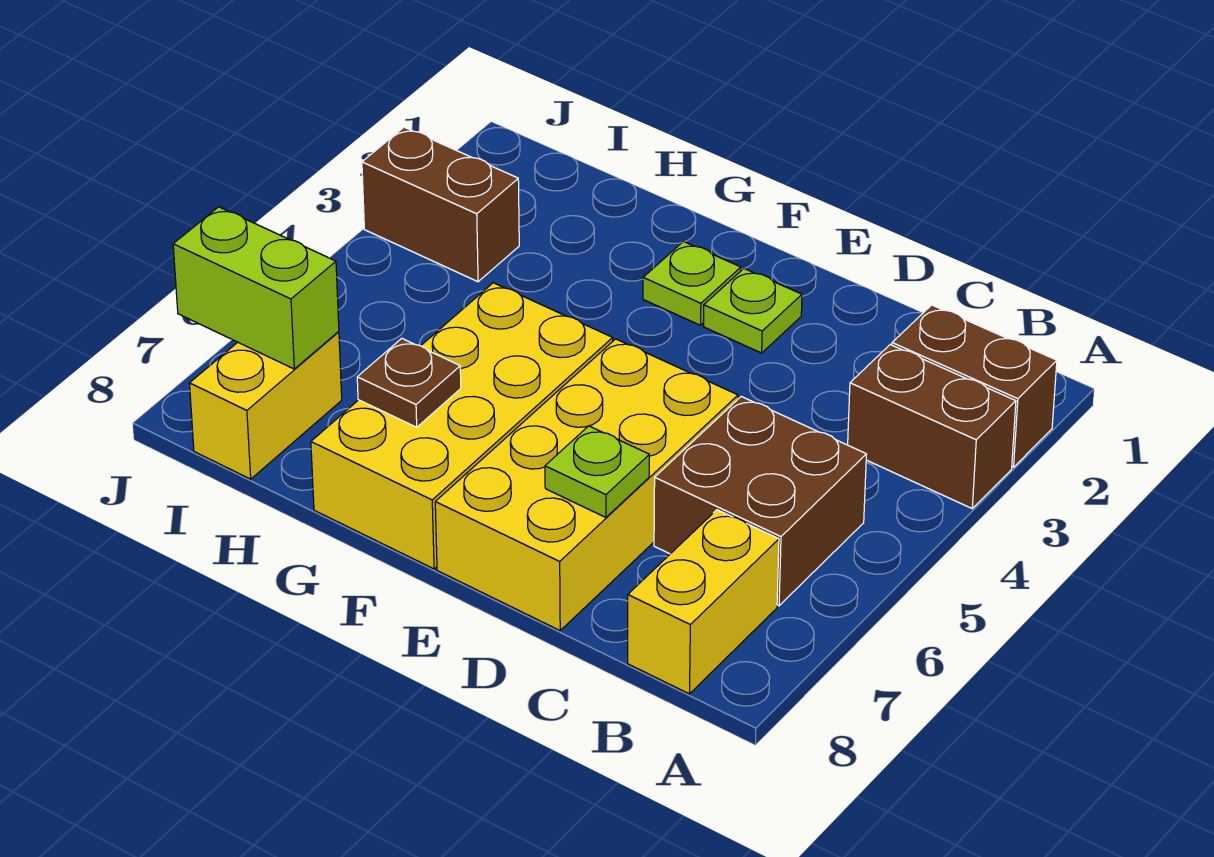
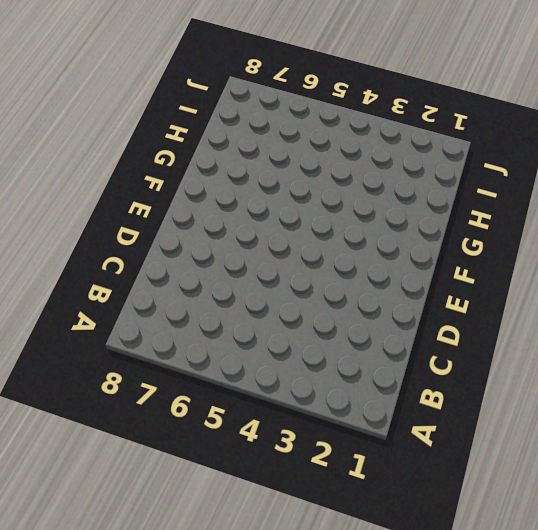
none -> brown 1x2 brick [892,305,1057,467]
none -> brown 1x2 brick [848,345,1016,508]
none -> brown 2x2 brick [654,397,866,606]

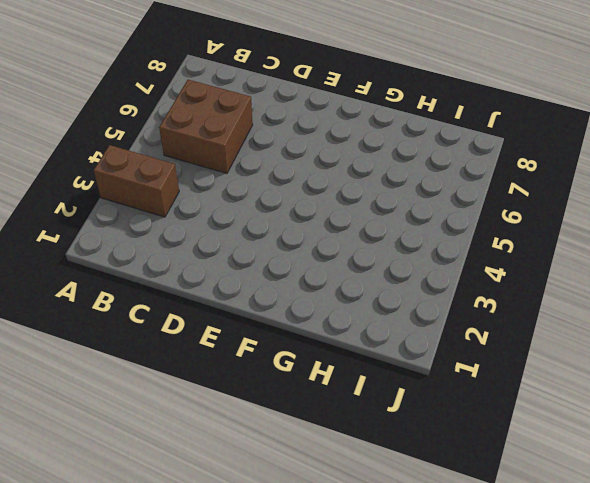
none -> brown 1x2 brick [892,305,1057,467]
none -> yellow 1x2 brick [628,510,779,694]
none -> yellow 2x4 brick [435,339,738,630]

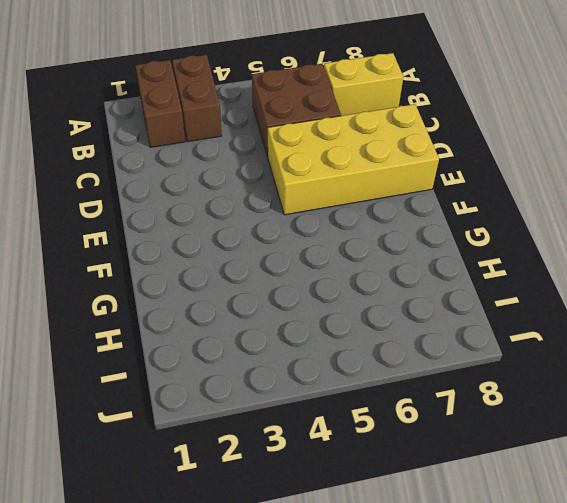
none -> lime 1x1 plate [703,268,802,353]
none -> lime 1x1 plate [643,242,741,325]
none -> yellow 2x4 brick [311,283,613,569]

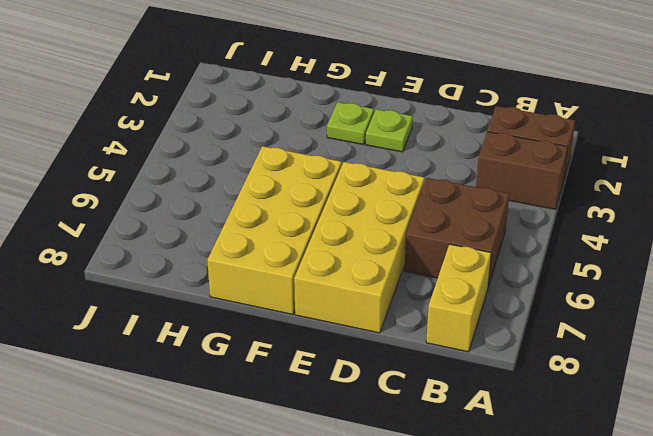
none -> brown 1x2 brick [362,127,519,282]
none -> yellow 1x2 brick [190,332,342,479]
none -> lime 1x1 plate [545,426,649,517]

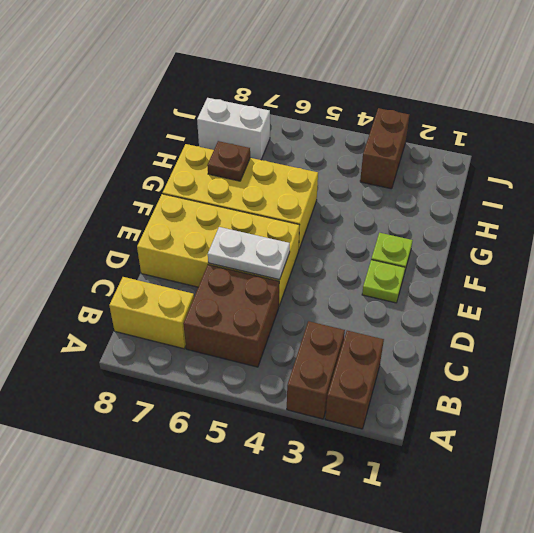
white 1x2 plate [208,227,290,280] -> none
white 1x2 brick [197,98,270,160] -> yellow 1x2 brick [190,332,342,479]
none -> lime 1x1 plate [545,426,649,517]
none -> lime 1x2 brick [173,207,339,369]

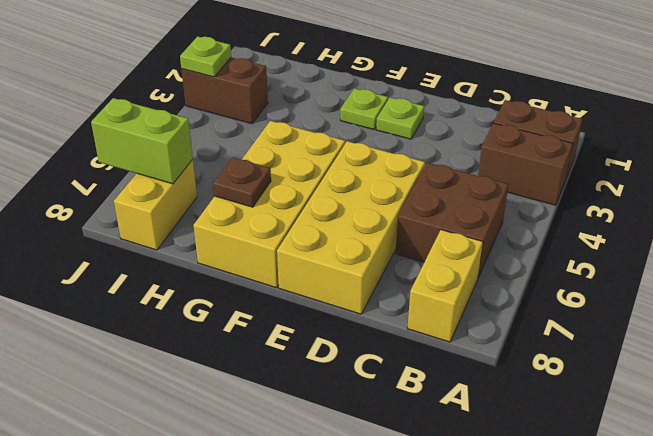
lime 1x1 plate [180,36,231,77] -> lime 1x1 plate moved to [545,426,649,517]

